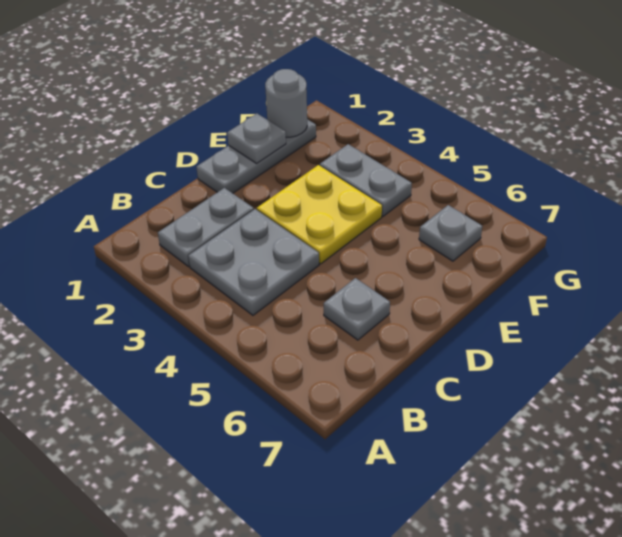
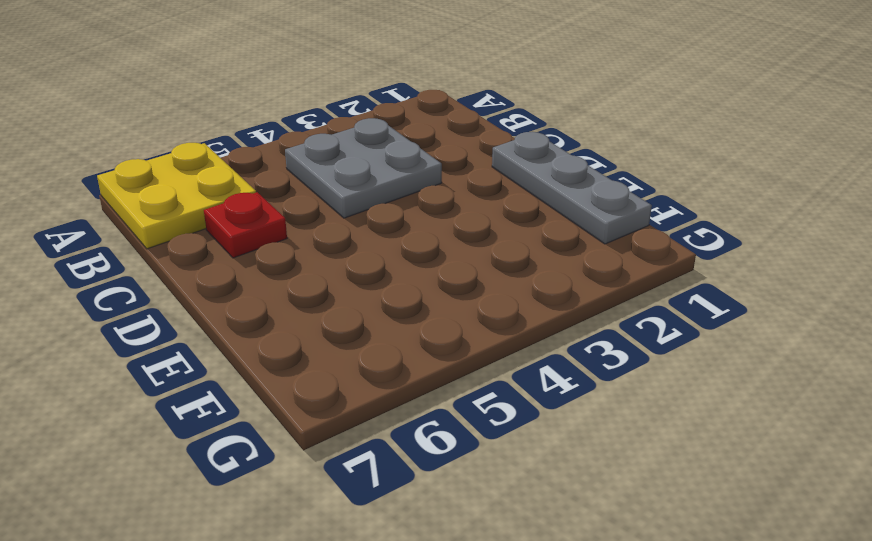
yellow 2x2 plate [97,143,256,249] -> yellow 2x2 plate moved to [257,165,382,264]
red 1x1 plate [204,192,287,258] -> grey 1x1 plate [324,278,390,340]
none -> grey 1x2 plate [158,188,254,267]
none -> grey 1x2 plate [320,144,412,216]

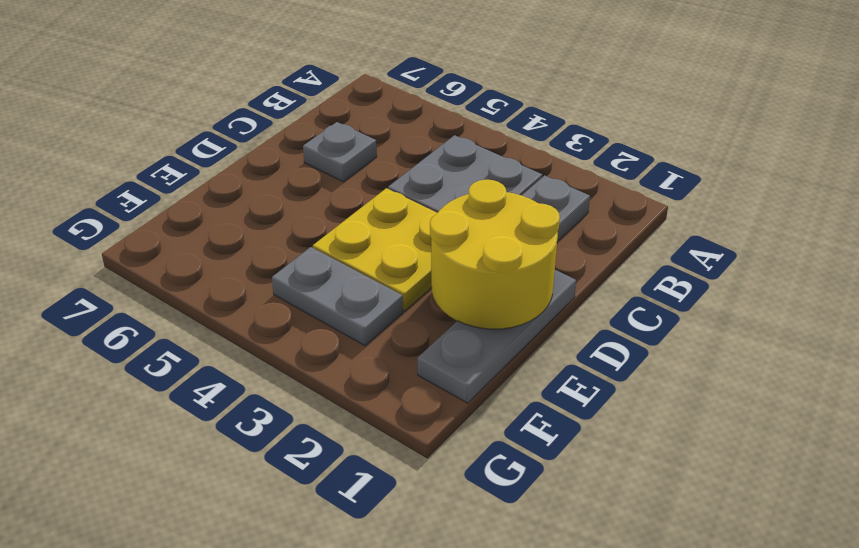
yellow 2x2 round brick [430,180,560,329] -> grey 1x1 plate [227,114,286,163]
none -> grey 1x1 plate [419,205,482,261]
none -> grey 1x1 round brick [265,69,307,137]

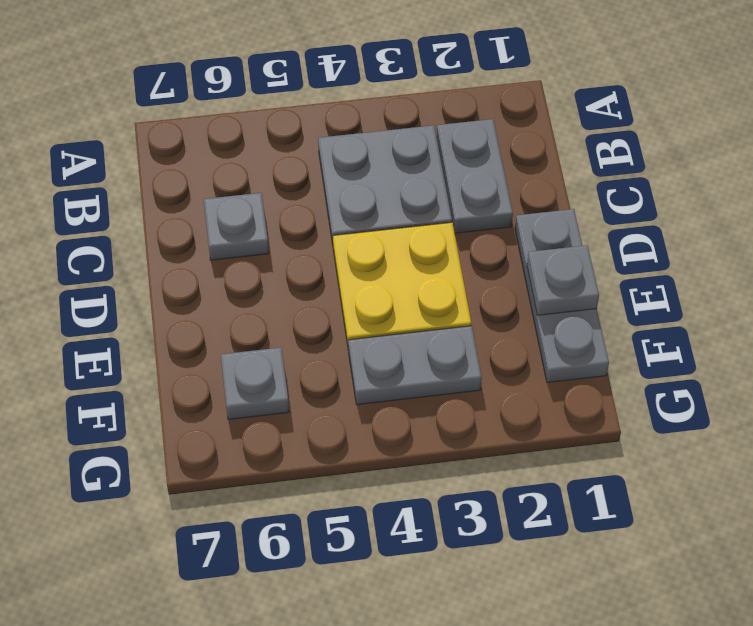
none -> grey 1x1 round brick [265,69,307,137]

